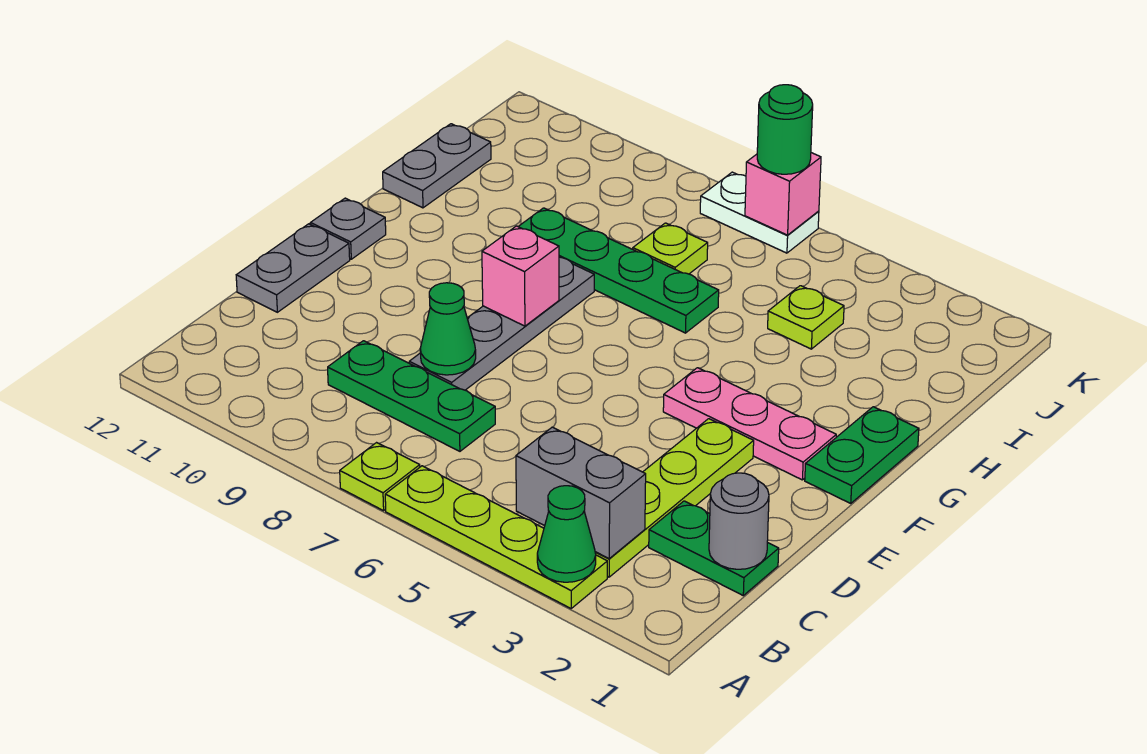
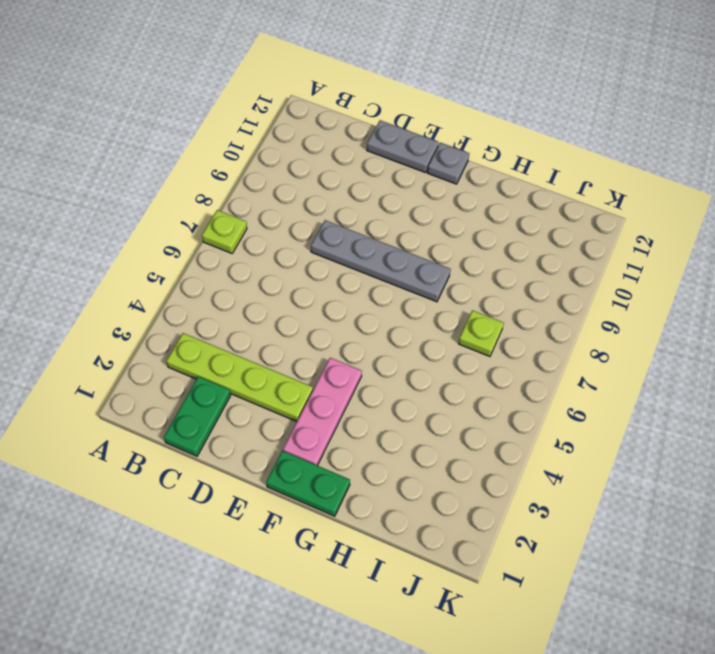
none -> lime 1x4 plate [385,466,607,608]
none -> green 1x3 plate [328,341,495,451]
none -> green 1x4 plate [518,208,719,333]

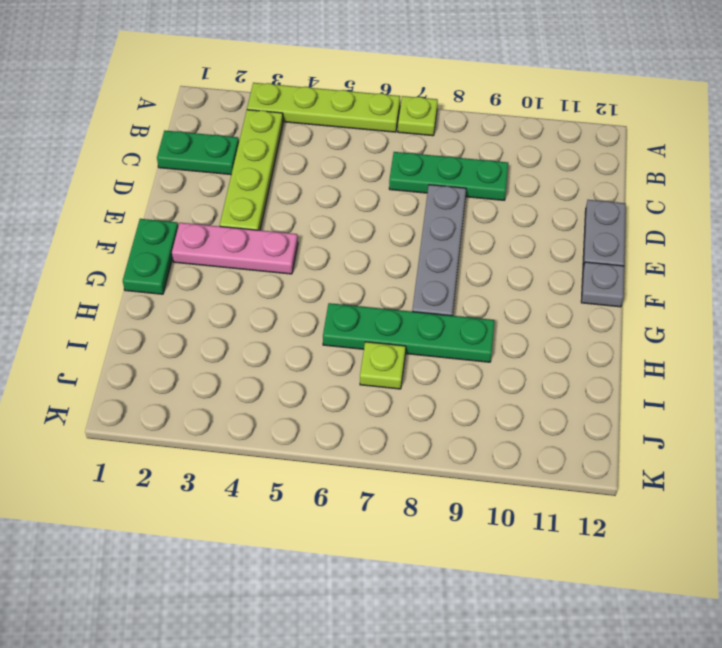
none -> grey 1x2 plate [383,124,491,208]
none -> lime 1x1 plate [768,286,844,349]
none -> white 1x2 plate [700,172,819,253]

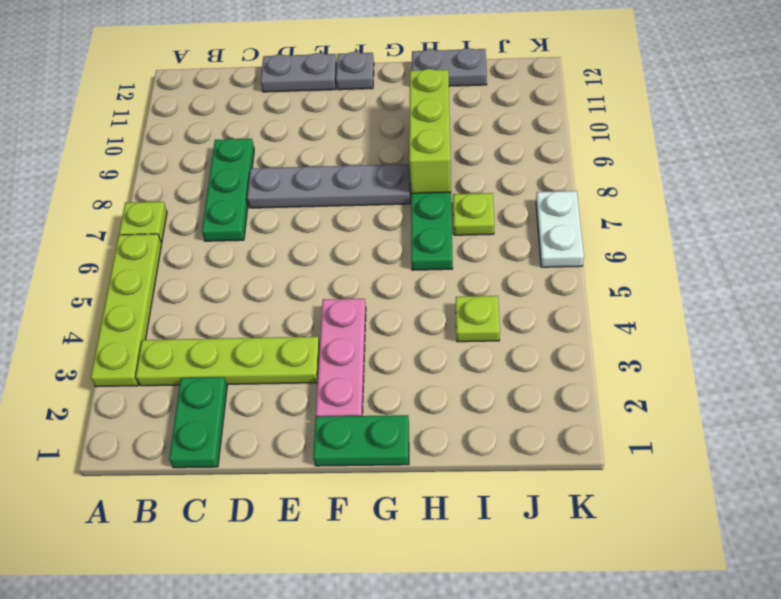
lime 1x3 brick [409,69,451,193] -> none
none -> green 1x1 cone [537,486,596,582]
none -> grey 1x2 brick [516,427,646,558]
none -> grey 1x1 round brick [709,473,769,569]

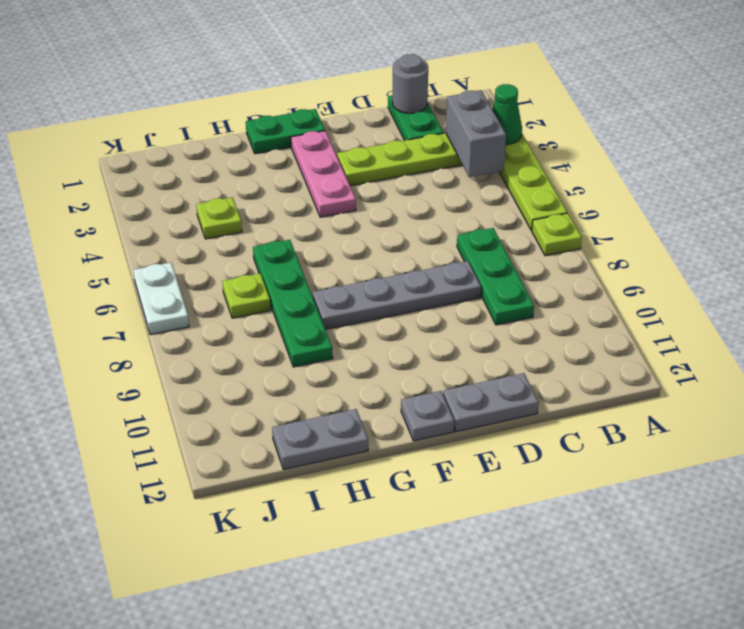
none -> green 1x1 cone [420,283,476,375]
none -> pink 1x1 brick [482,226,559,326]
none -> pink 1x1 brick [745,153,821,235]

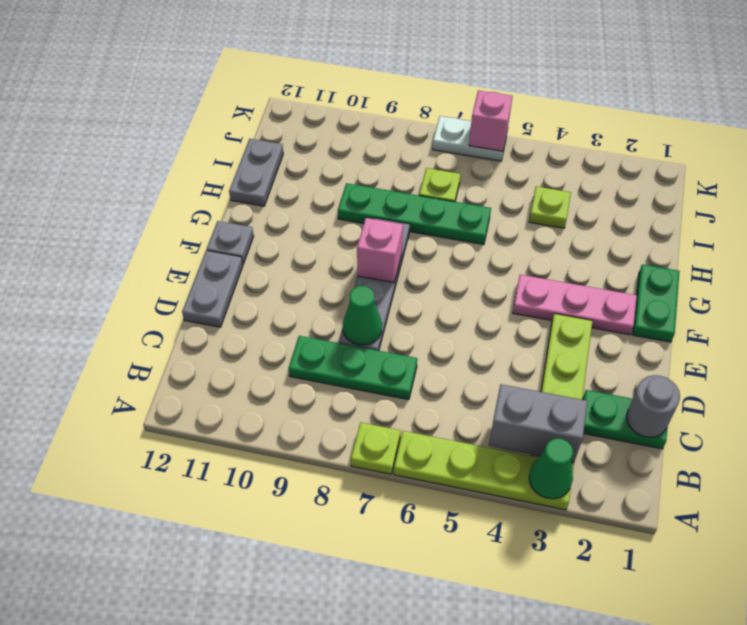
none -> green 1x1 round brick [757,85,813,174]

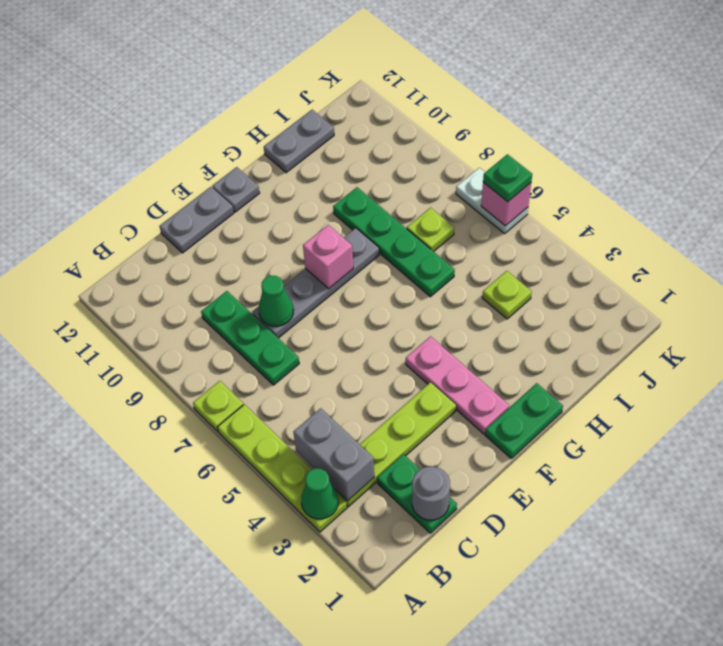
green 1x1 plate [483,154,532,202] -> green 1x1 round brick [757,85,813,174]

